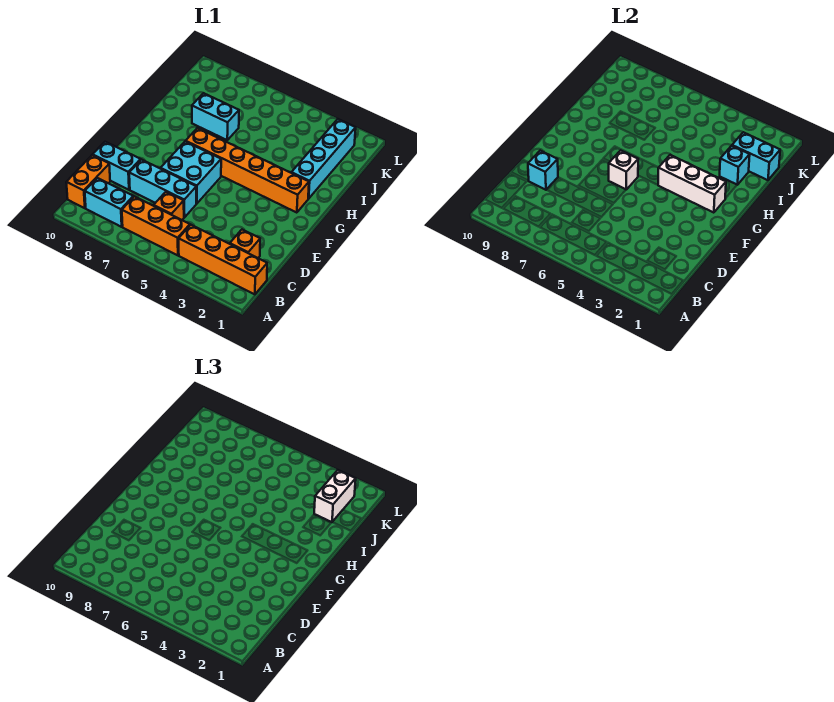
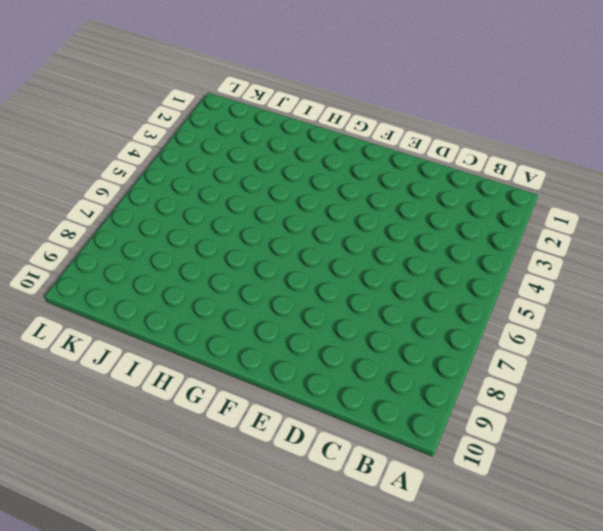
none -> orange 1x4 brick [179,225,267,294]
none -> orange 1x3 brick [122,196,190,255]
none -> cyan 1x2 brick [85,178,133,227]

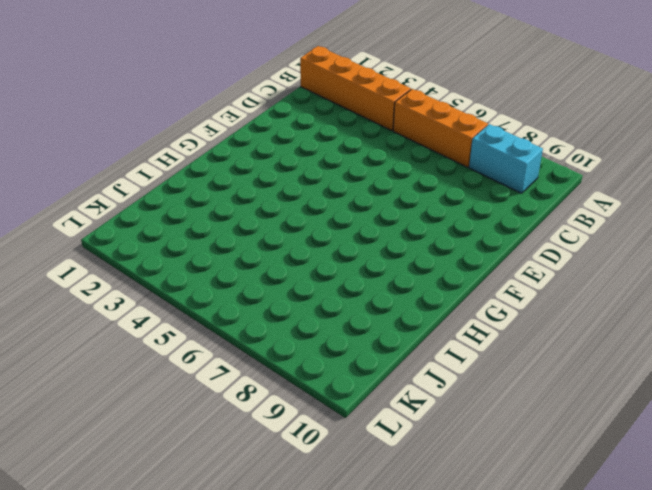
none -> orange 1x2 brick [66,155,110,208]
none -> orange 1x1 brick [230,230,260,258]
none -> orange 1x1 brick [154,192,184,220]

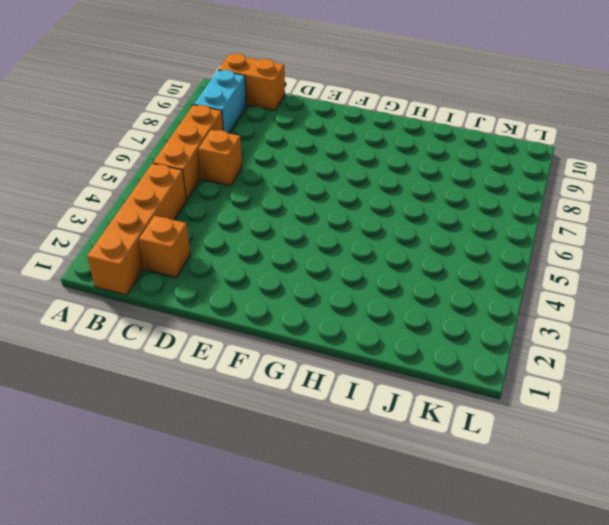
none -> cyan 1x3 brick [129,160,196,217]
none -> cyan 1x2 brick [93,142,141,190]
none -> cyan 2x2 brick [161,141,221,203]

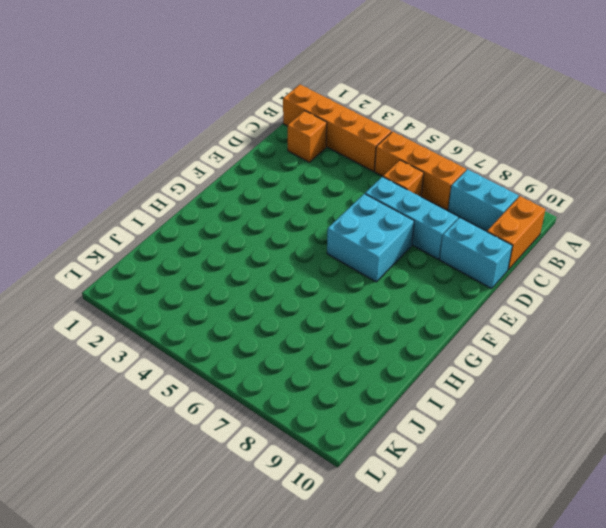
none -> orange 1x6 brick [186,128,309,213]
none -> cyan 1x4 brick [291,119,356,198]
none -> cyan 1x2 brick [192,93,239,140]

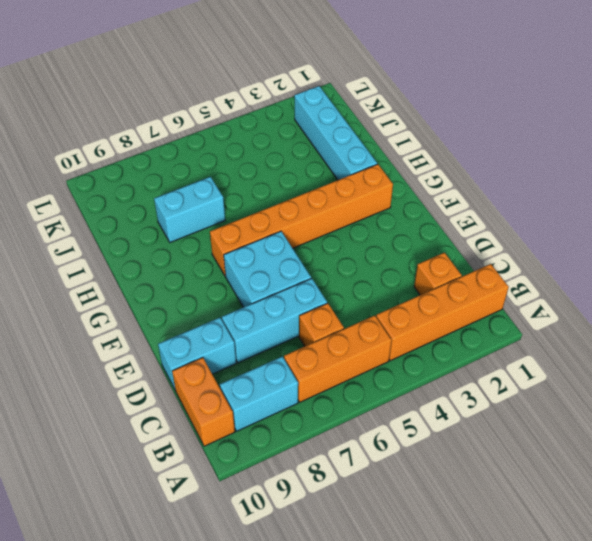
none -> cyan 1x1 brick [528,151,558,190]
none -> white 1x1 brick [609,150,638,189]
none -> white 1x3 brick [658,155,726,213]

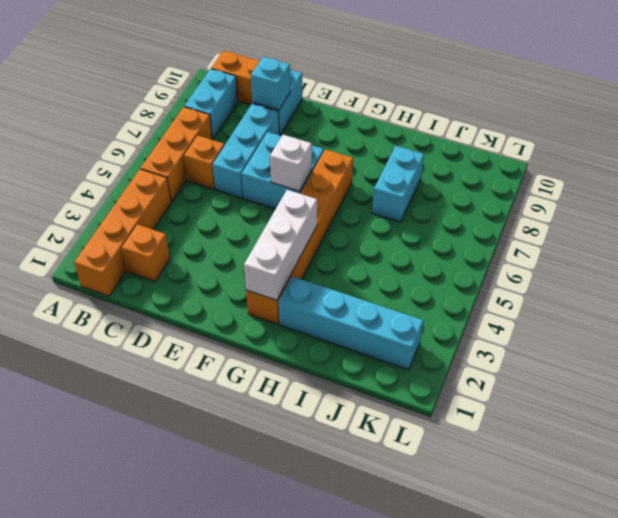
none -> cyan 1x1 brick [720,146,750,185]
none -> cyan 1x2 brick [732,132,780,180]
none -> white 1x2 brick [314,470,356,522]

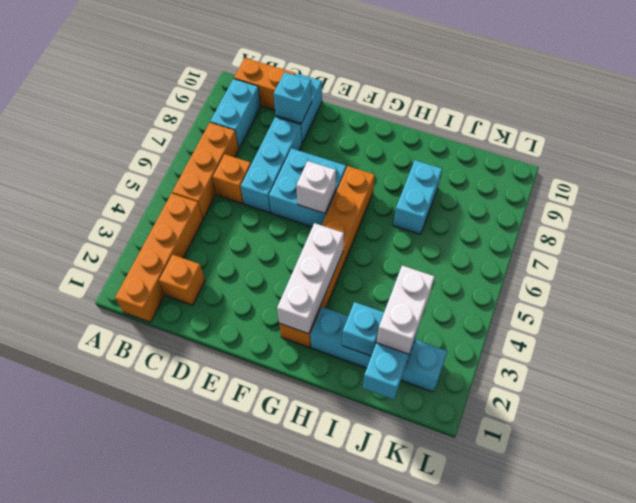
white 1x2 brick [376,266,435,354] -> white 1x2 brick turned to [314,470,356,522]

